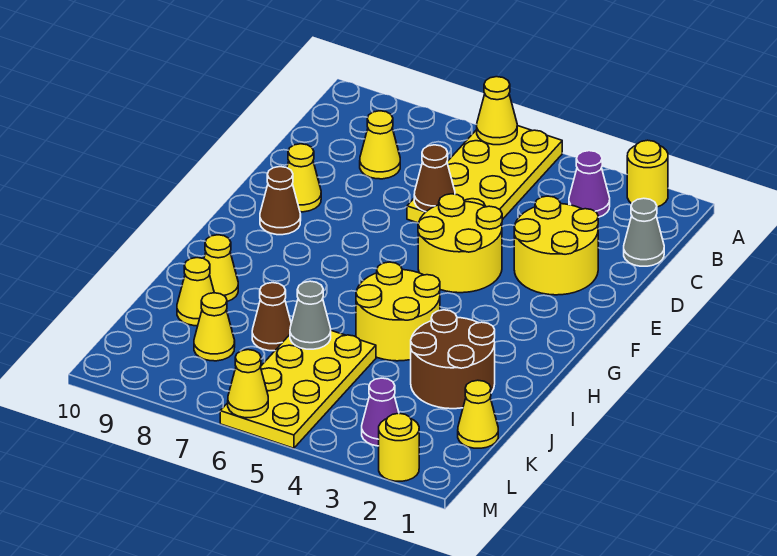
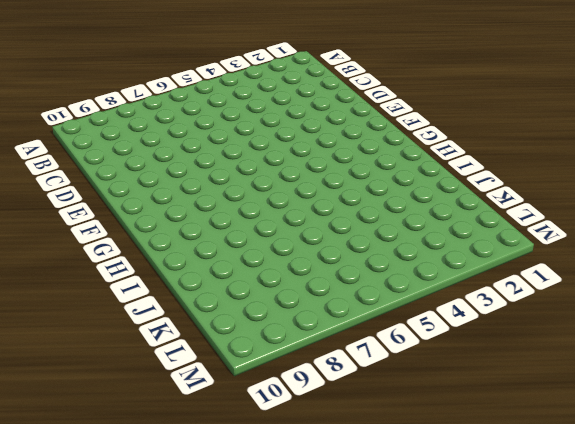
none -> yellow 1x1 round brick [627,140,668,207]
none -> yellow 2x4 plate [407,126,562,223]
none -> purple 1x1 cone [569,151,610,217]

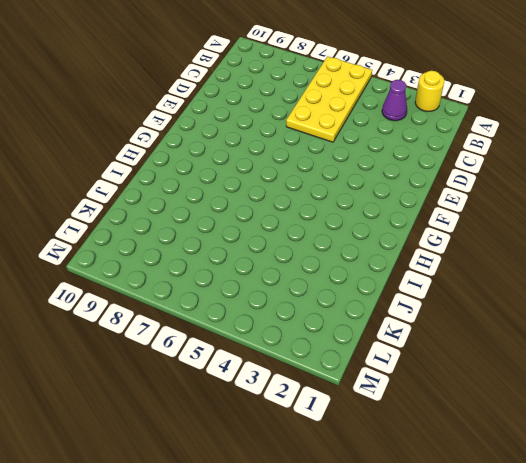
none -> grey 1x1 cone [624,198,664,266]
none -> yellow 1x1 cone [360,111,400,179]
none -> yellow 2x2 round brick [514,196,598,295]

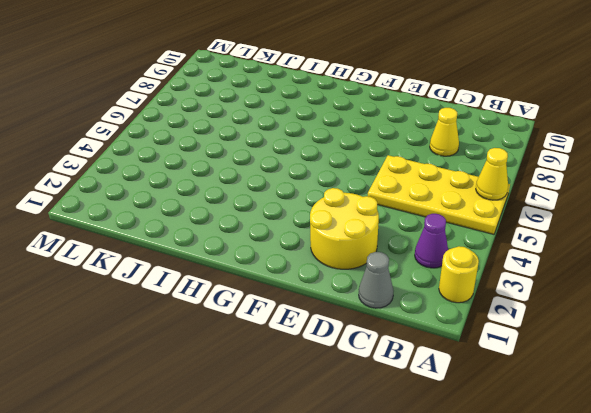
none -> yellow 2x2 round brick [418,194,502,293]
none -> yellow 1x1 cone [287,144,321,212]
none -> brown 1x1 cone [260,167,301,235]

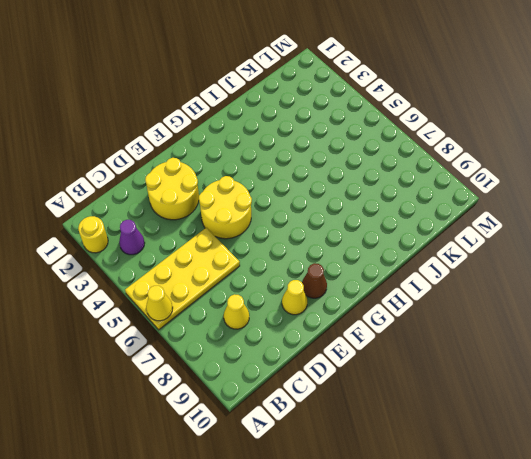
none -> grey 1x1 cone [624,198,664,266]
none -> yellow 2x2 round brick [356,262,440,361]
none -> brown 2x2 round brick [411,310,495,409]

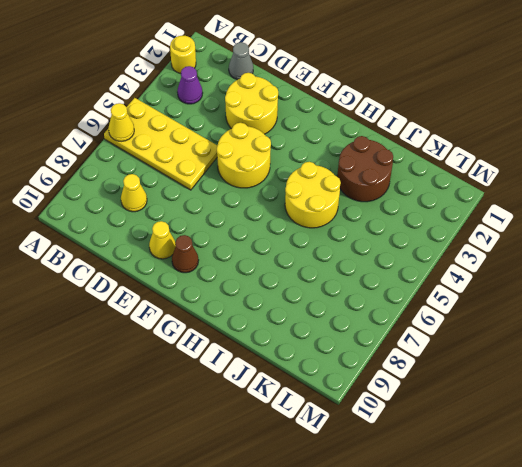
none -> yellow 1x1 cone [204,235,238,301]
none -> yellow 2x4 plate [220,331,376,448]
none -> brown 1x1 cone [252,283,291,351]

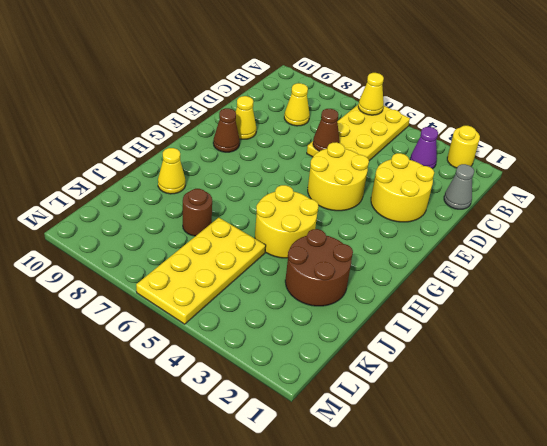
brown 1x1 round brick [183,189,212,236] -> brown 1x1 cone [252,283,291,351]
none -> yellow 1x1 cone [177,258,214,326]
none -> yellow 1x1 cone [458,380,498,448]
none -> yellow 1x1 cone [194,293,235,361]

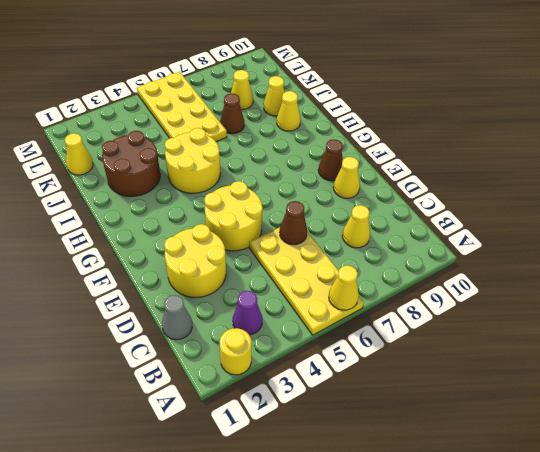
none -> purple 1x1 cone [362,378,399,446]
none -> yellow 1x1 round brick [379,413,419,481]
none -> grey 1x1 cone [290,281,331,349]

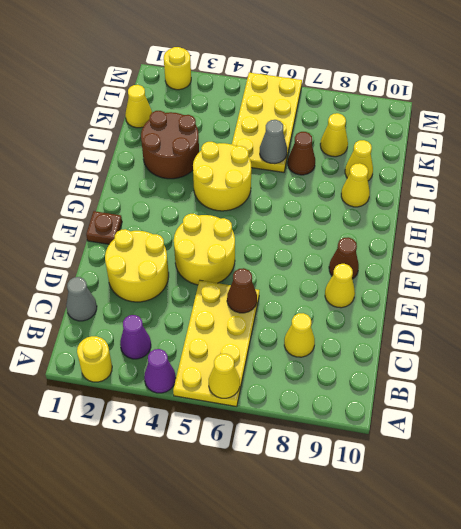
purple 1x1 cone [144,349,176,393] -> purple 1x1 cone moved to [362,378,399,446]
brown 1x1 plate [86,211,122,244] -> none
none -> yellow 1x1 cone [228,350,268,418]

